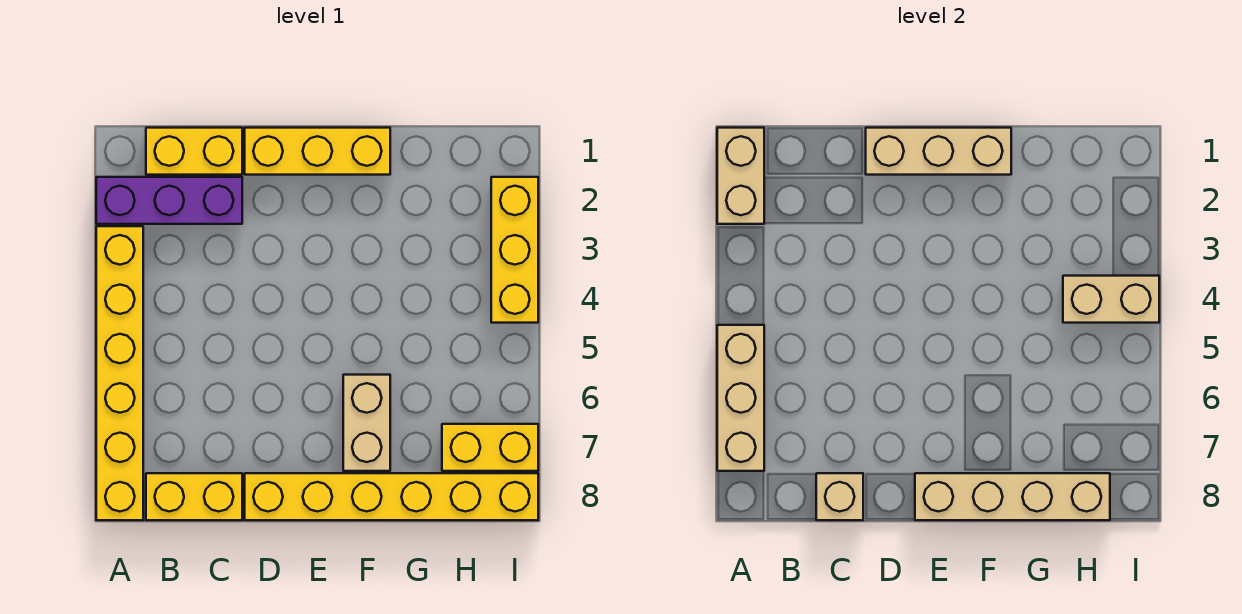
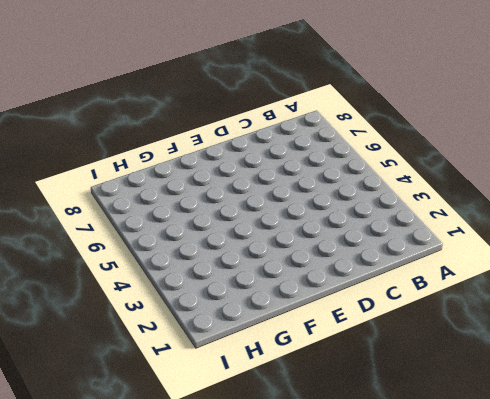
none -> purple 1x3 brick [96,177,242,224]
none -> yellow 1x6 brick [96,226,143,520]
none -> yellow 1x2 brick [146,128,242,175]

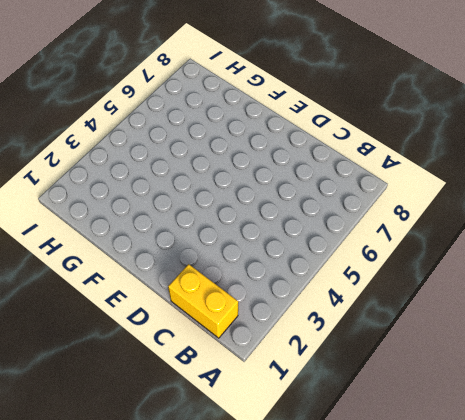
none -> purple 1x3 brick [96,177,242,224]
none -> yellow 1x6 brick [96,226,143,520]
none -> yellow 1x2 brick [146,473,242,520]

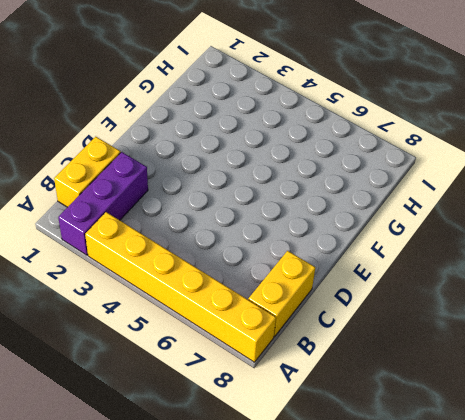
none -> yellow 1x3 brick [245,128,390,175]
none -> yellow 1x6 brick [245,473,538,520]
none -> tan 1x2 brick [343,375,390,471]

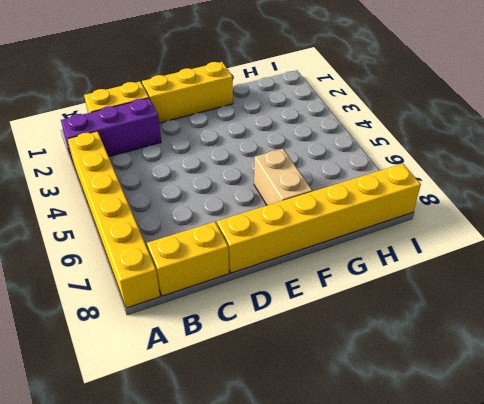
none -> yellow 1x2 brick [442,424,538,471]
none -> yellow 1x3 brick [491,177,538,323]
none -> tan 1x2 brick [717,128,764,224]

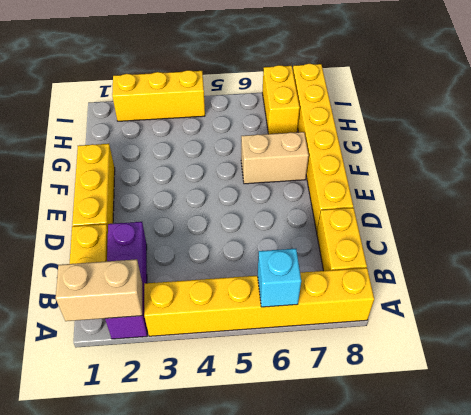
cyan 1x1 brick [258,249,301,307] -> tan 1x3 brick [717,325,764,471]
none -> tan 1x1 brick [816,473,863,520]
none -> tan 1x3 brick [866,128,1011,175]
none -> tan 1x4 brick [915,473,1110,520]

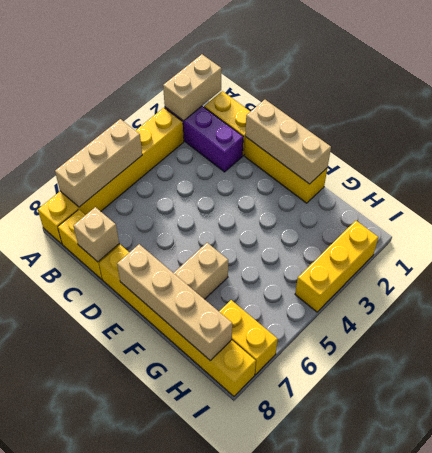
none -> tan 1x2 brick [1063,276,1159,323]

